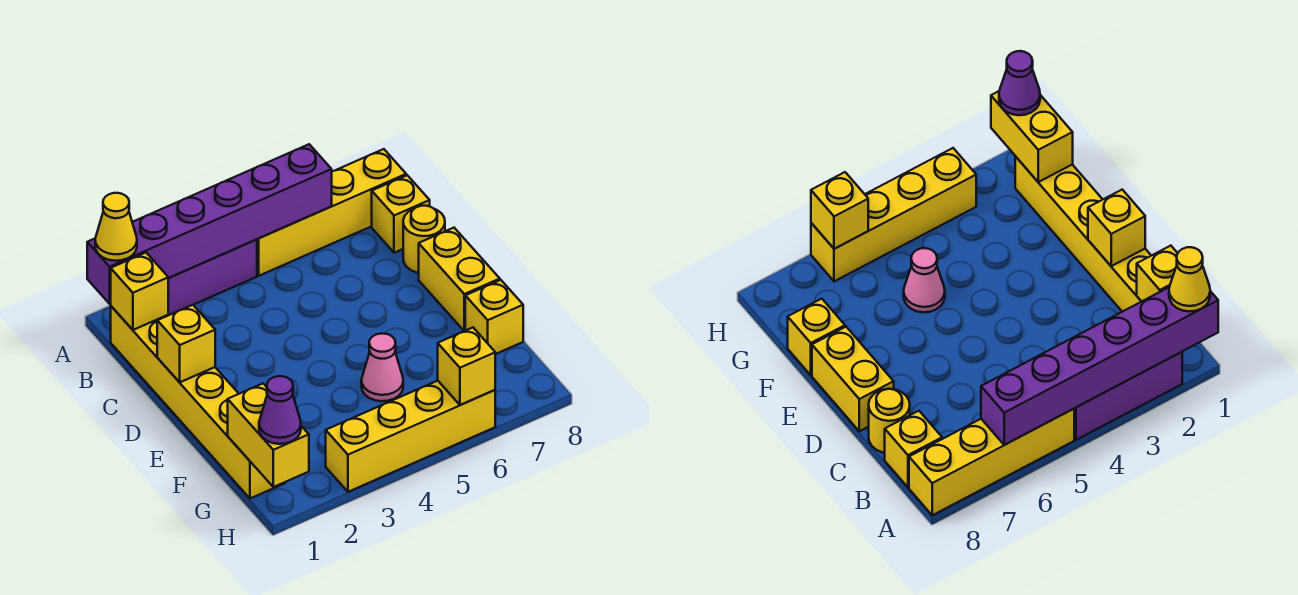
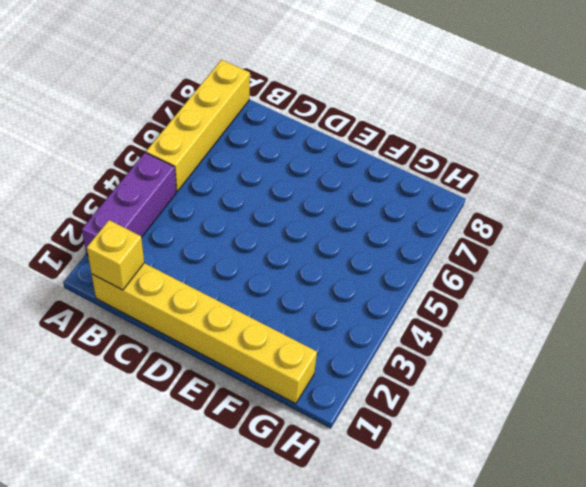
none -> yellow 1x1 brick [372,175,430,253]
none -> yellow 1x1 round brick [403,206,445,273]
none -> yellow 1x2 brick [419,228,500,331]

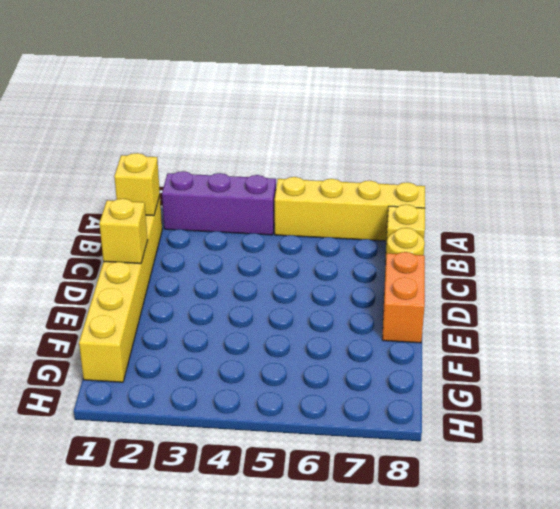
orange 1x2 brick [382,252,425,343] -> yellow 1x2 brick [419,228,500,331]
none -> pink 1x1 cone [361,334,403,401]
none -> yellow 1x1 brick [465,280,523,354]
none -> yellow 1x4 brick [326,381,495,492]

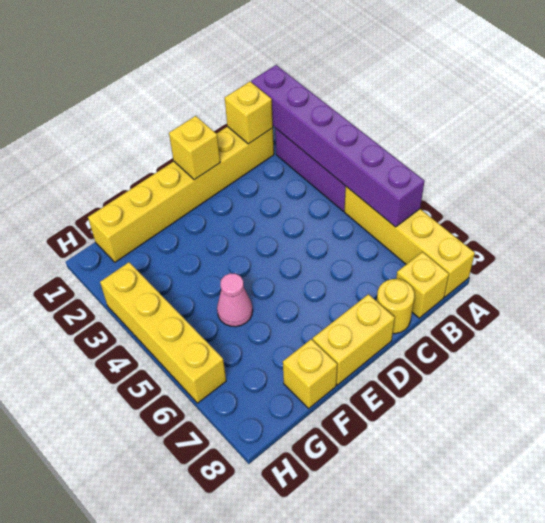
none -> yellow 1x2 brick [228,384,309,487]
none -> yellow 1x1 brick [438,328,495,405]
none -> yellow 1x1 cone [95,193,137,261]

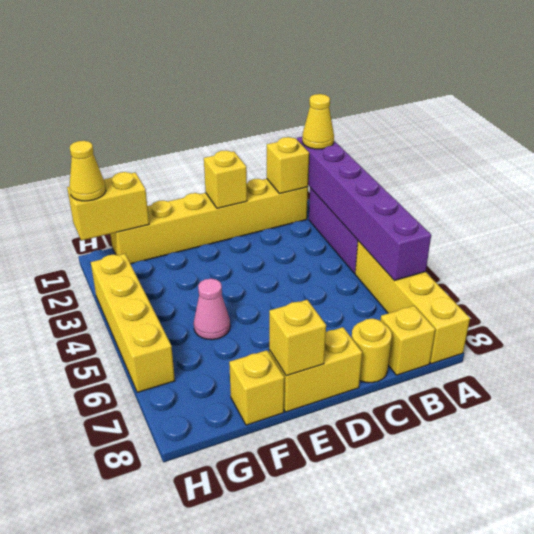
yellow 1x1 brick [269,300,326,376] -> yellow 1x1 brick moved to [438,328,495,405]
yellow 1x1 cone [69,141,106,201] -> purple 1x1 cone [259,376,301,444]

